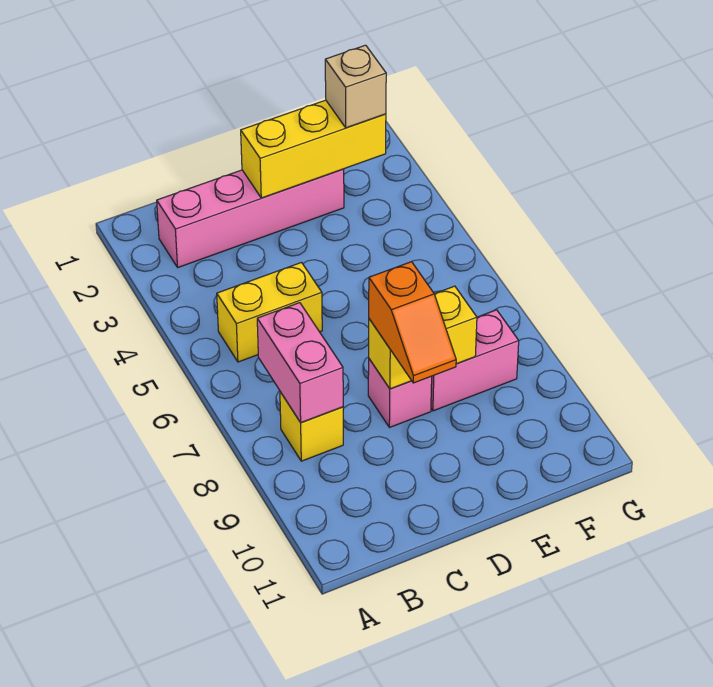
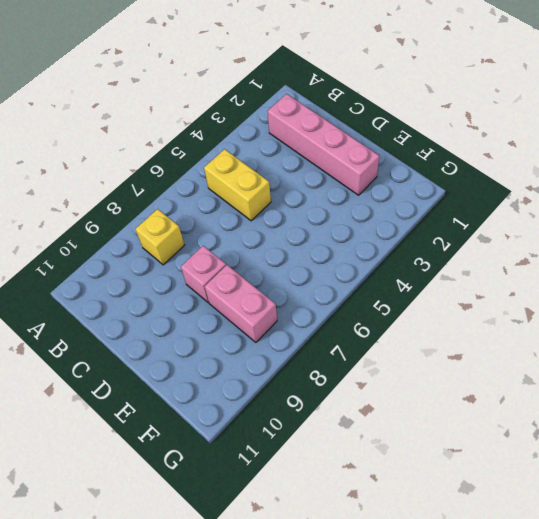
none -> pink 1x2 brick [257,303,343,422]
none -> yellow 1x3 brick [241,100,386,198]

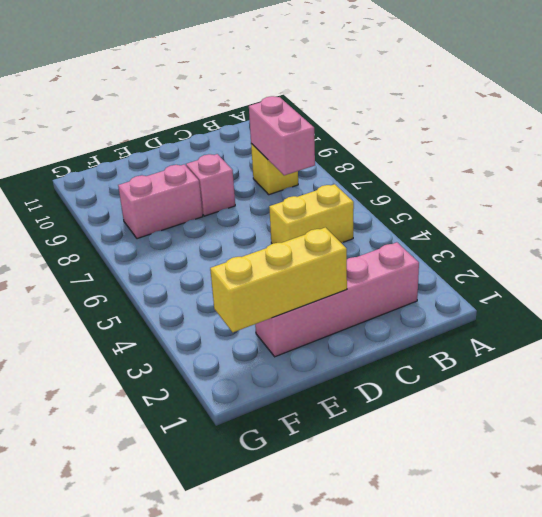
none -> yellow 1x2 brick [369,286,477,389]
none -> orange 1x2 slope [369,262,456,383]

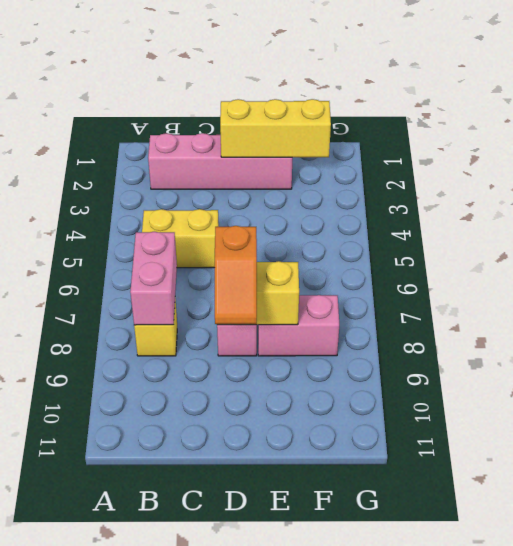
none -> tan 1x1 brick [325,45,386,128]

